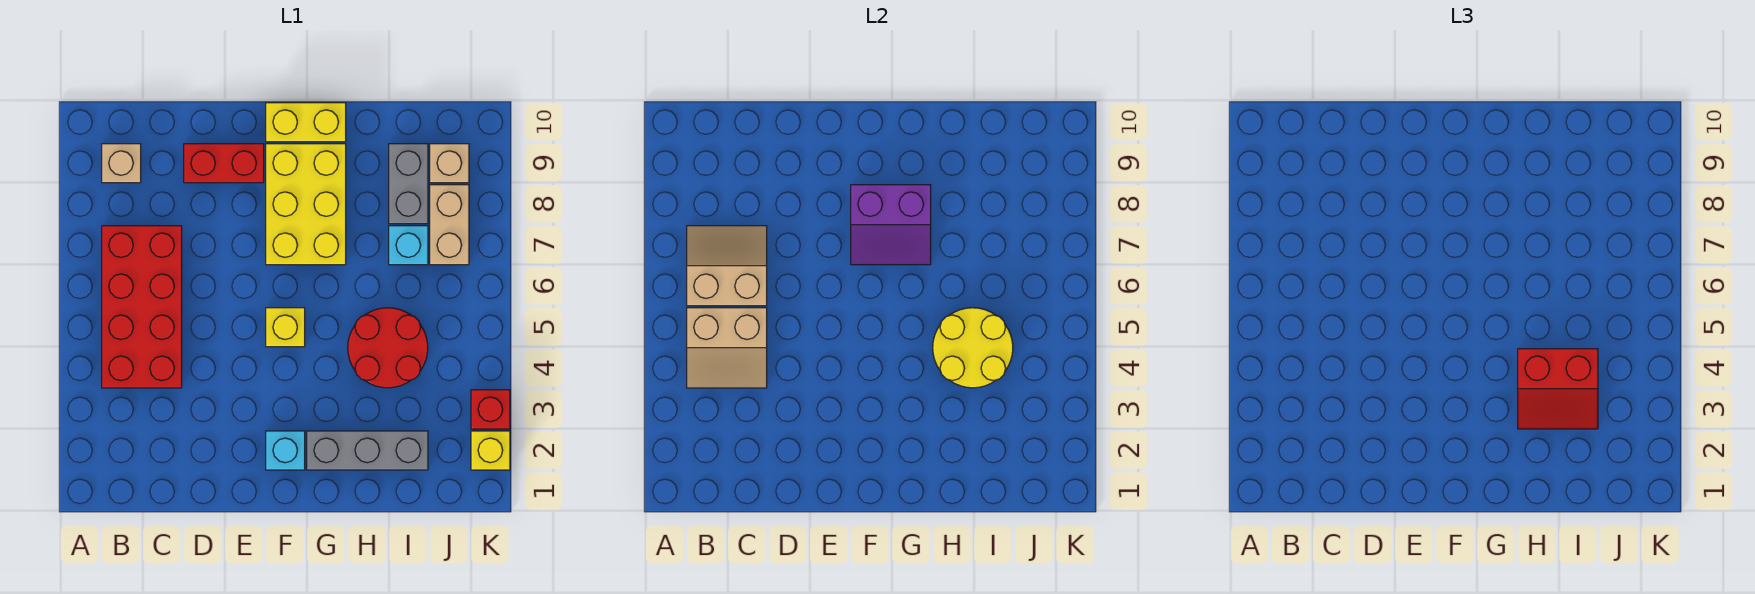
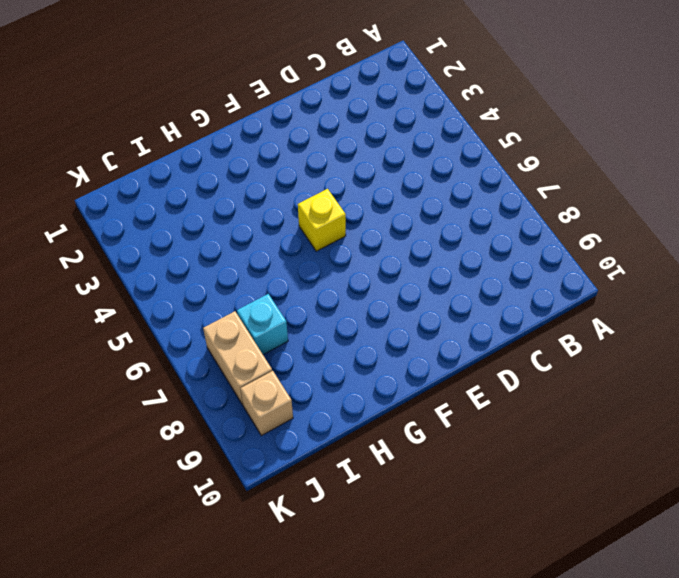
none -> red 2x4 brick [102,226,182,388]
none -> tan 1x1 brick [102,144,141,183]
none -> red 1x2 brick [184,144,264,183]

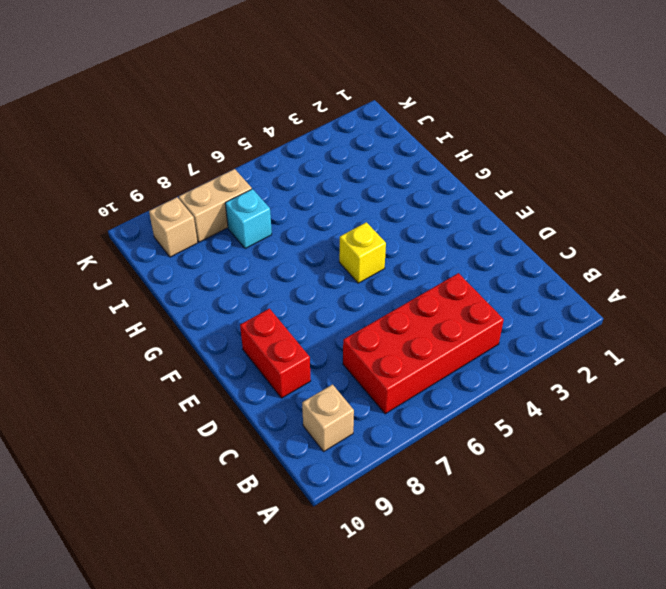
none -> cyan 1x1 brick [266,431,305,470]
none -> yellow 2x3 brick [266,144,346,265]
none -> yellow 1x2 brick [266,103,346,142]

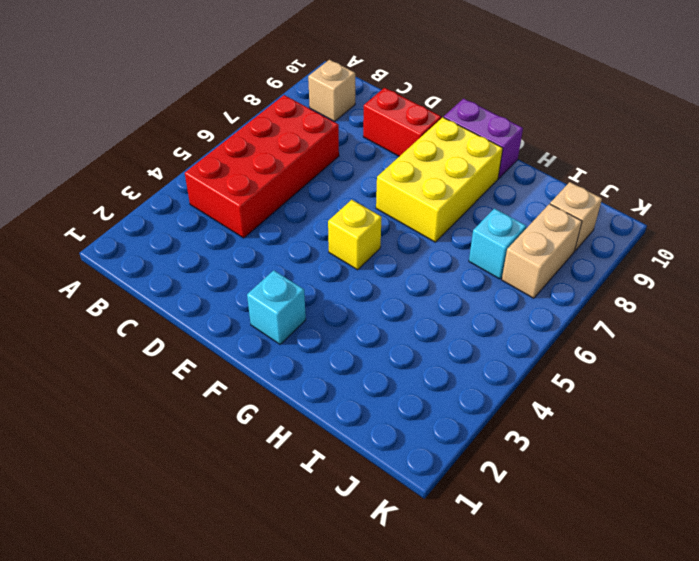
purple 1x2 brick [444,99,523,179] -> yellow 1x2 brick [266,103,346,142]
none -> grey 1x3 brick [307,431,428,470]
none -> red 2x2 round brick [348,308,428,388]
none -> grey 1x2 brick [389,144,428,224]

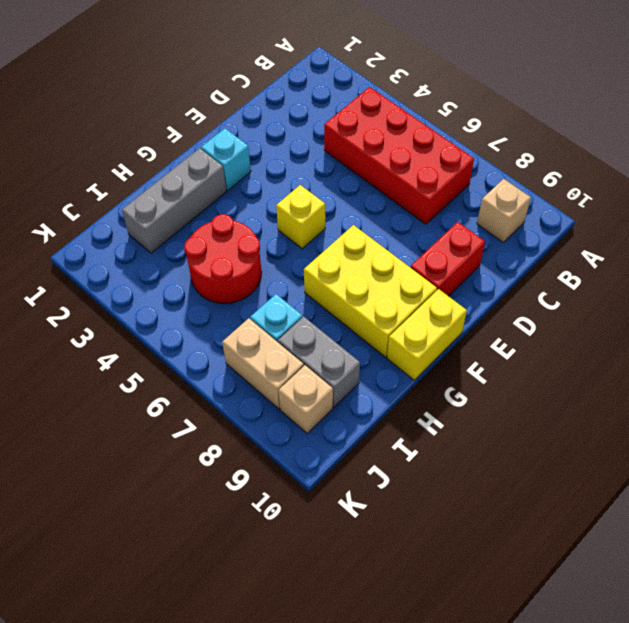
none -> yellow 1x1 brick [471,431,510,470]
none -> red 1x1 brick [471,390,510,429]
none -> tan 2x2 slope [687,308,767,388]

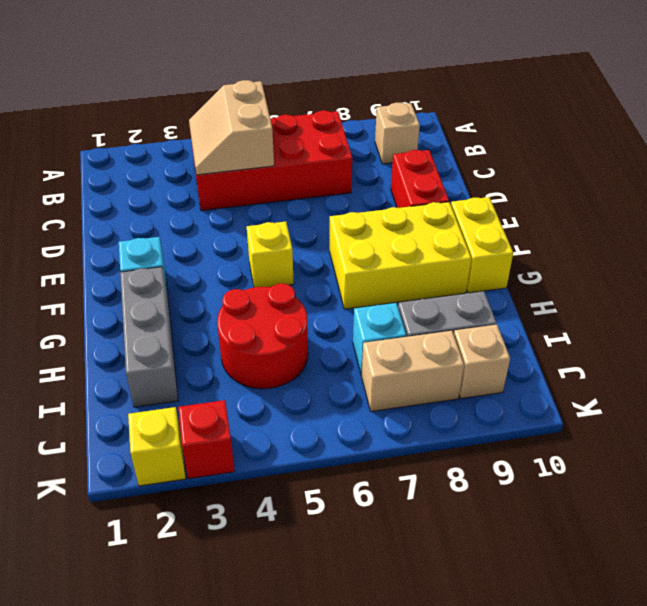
none -> tan 2x2 slope [687,226,767,306]
none -> purple 2x2 slope [851,185,931,265]
none -> yellow 2x2 round brick [933,308,1013,388]

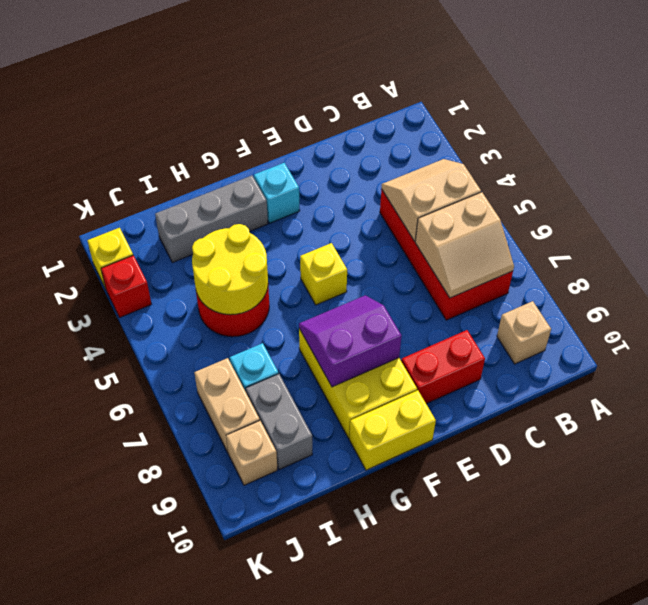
none -> red 2x2 slope [1518,349,1598,429]

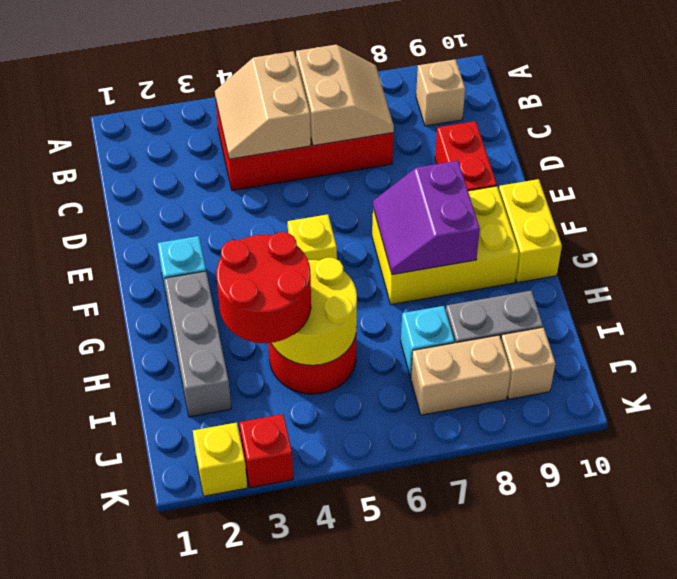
red 2x2 round brick [216,232,311,343] -> red 2x2 slope [1518,349,1598,429]

